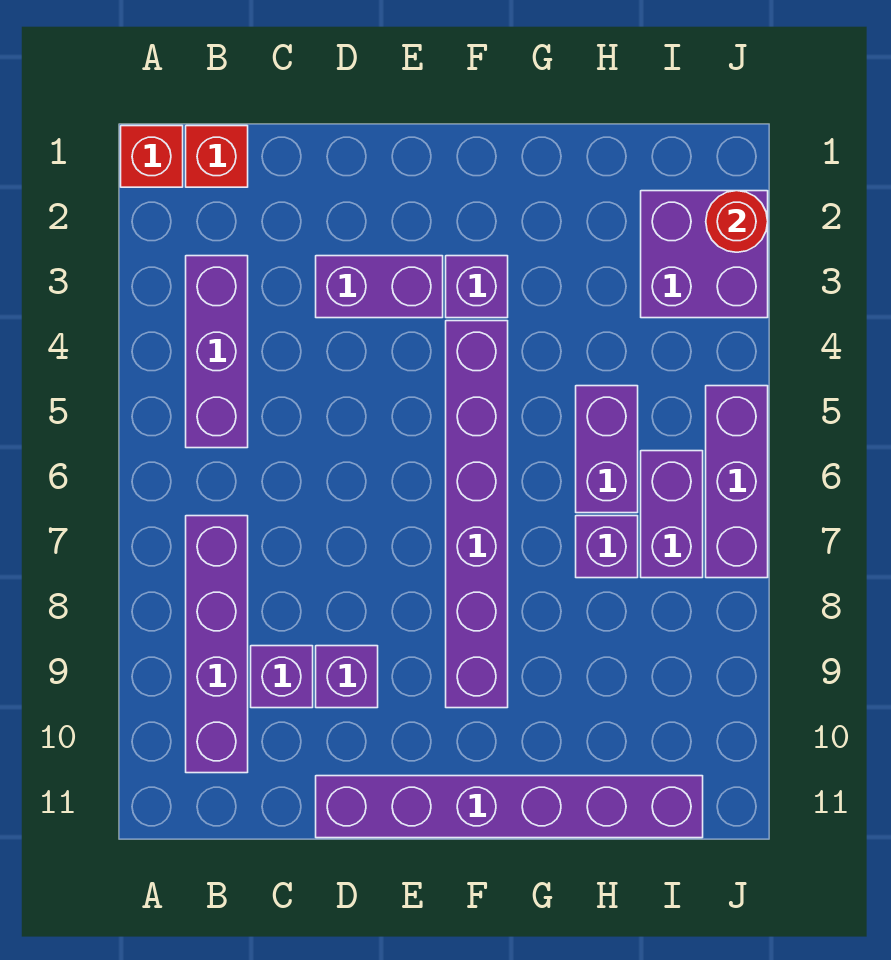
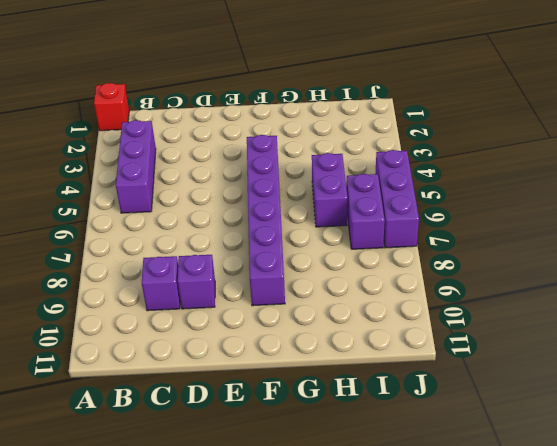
none -> red 1x1 brick [186,126,248,187]
none -> purple 1x4 brick [186,516,248,773]
none -> purple 1x2 brick [316,256,443,318]

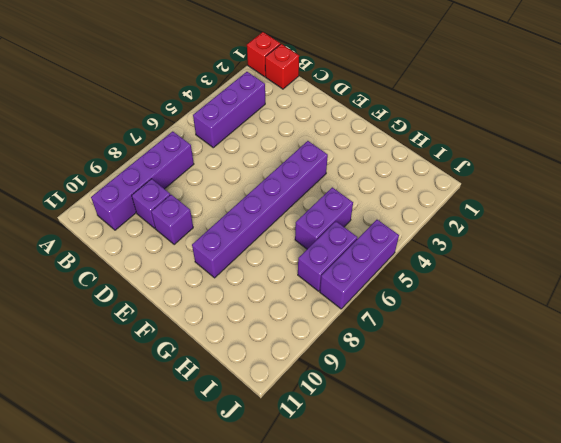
none -> purple 1x2 brick [316,256,443,318]
none -> purple 1x6 brick [316,776,703,838]
none -> purple 1x1 brick [446,256,508,318]

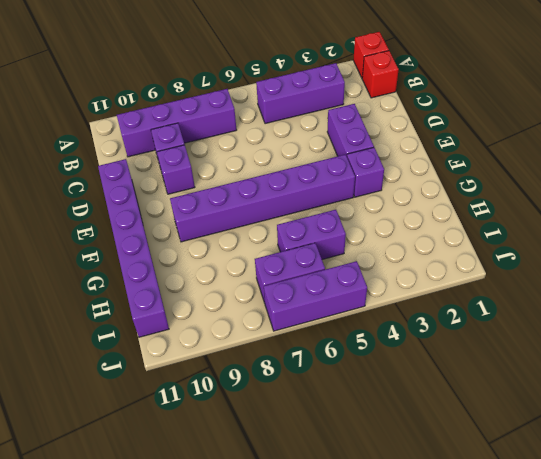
none -> purple 1x1 brick [576,516,638,578]
none -> purple 2x2 brick [641,191,768,318]
none -> red 1x1 round brick [706,191,768,252]

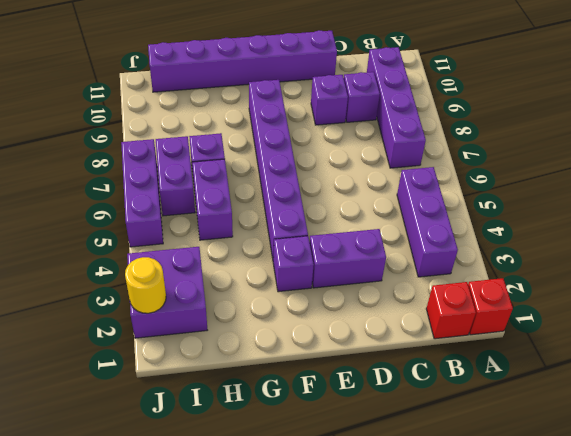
yellow 1x1 round brick [125,257,166,313] -> red 1x1 round brick [706,191,768,252]

